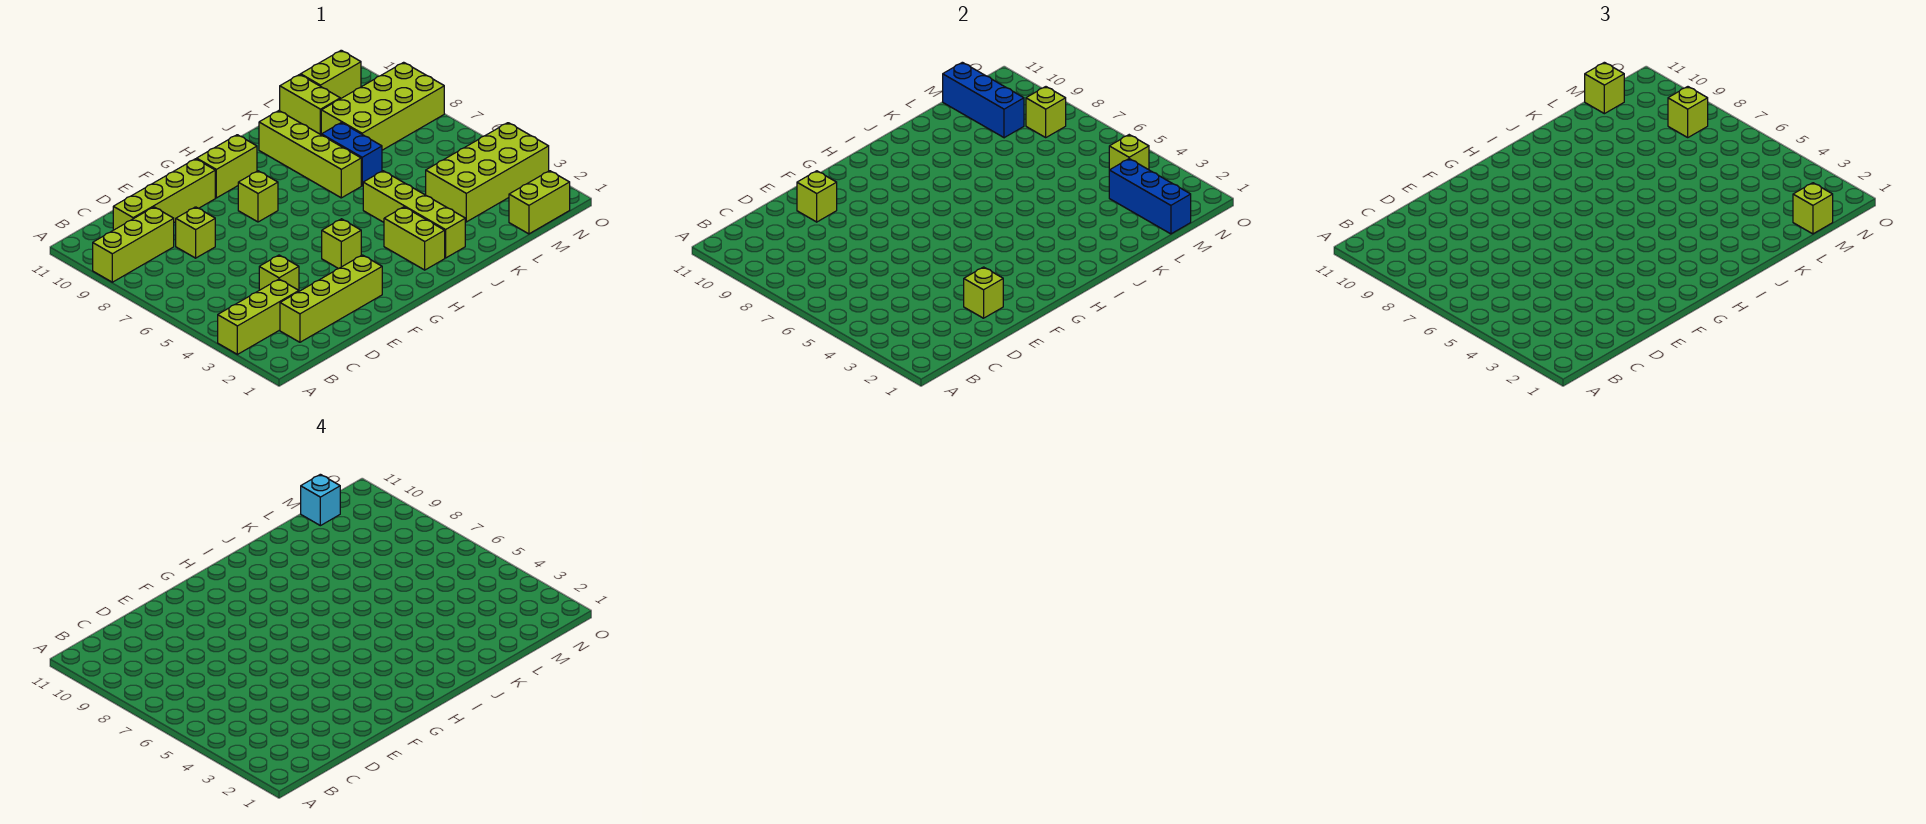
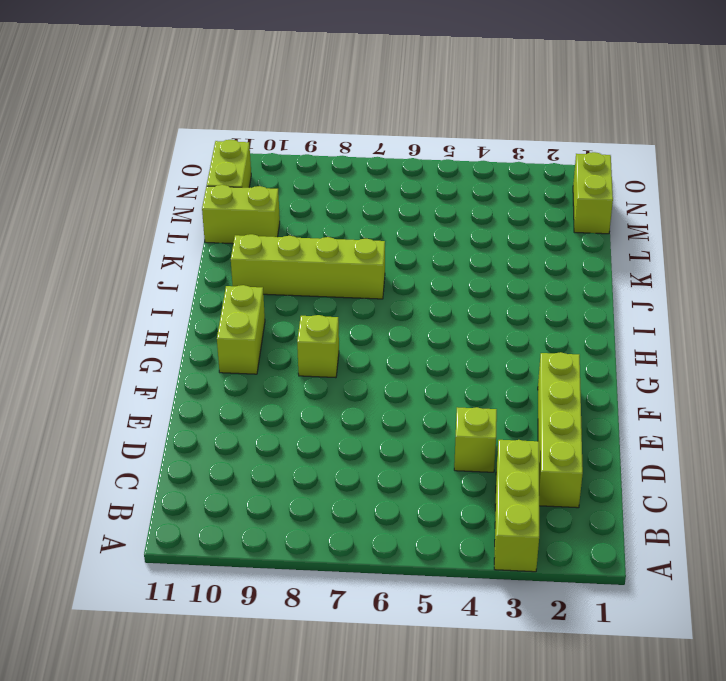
none -> lime 1x3 brick [93,207,174,282]
none -> lime 1x4 brick [113,159,215,230]
none -> lime 1x1 brick [176,207,215,258]

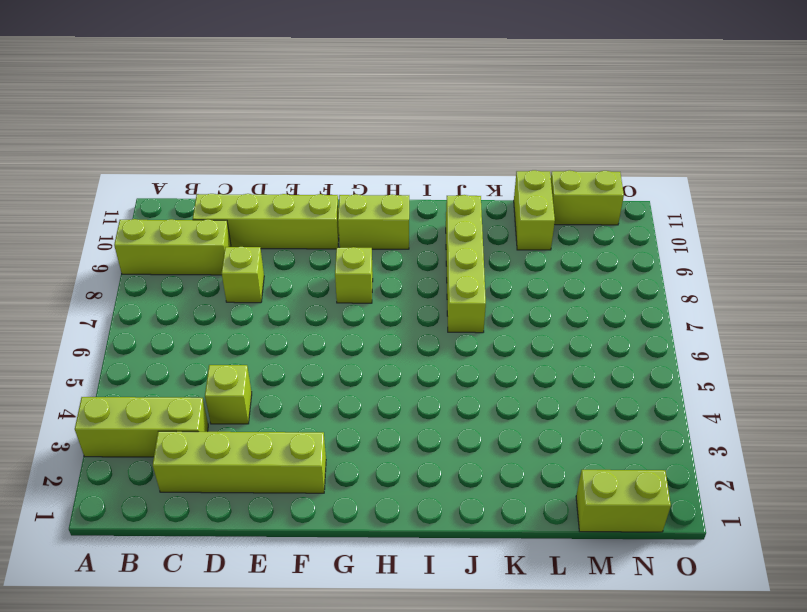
none -> lime 1x1 brick [322,219,361,269]
none -> lime 1x2 brick [384,207,445,270]
none -> lime 1x4 brick [363,171,465,258]

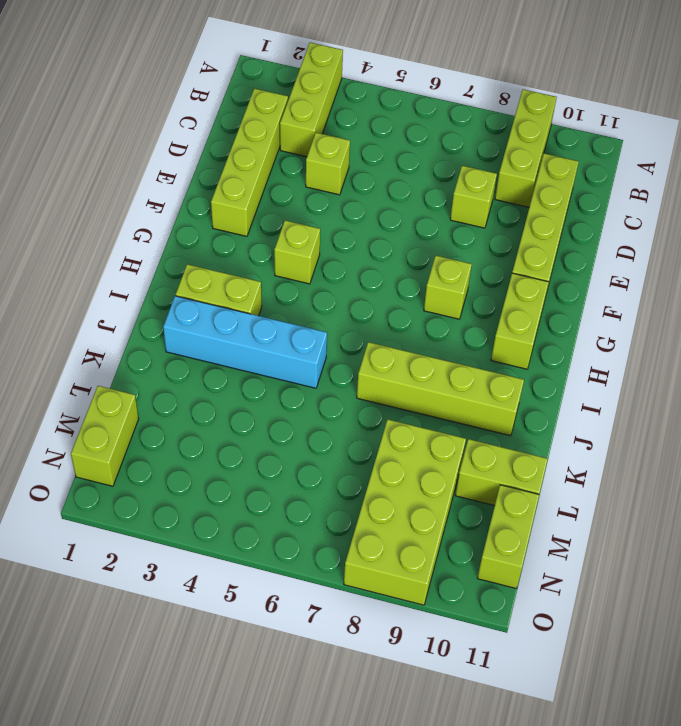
cyan 1x4 brick [163,296,327,388] -> lime 1x4 brick [363,171,465,258]
none -> blue 1x2 brick [322,123,382,186]
none -> lime 2x4 brick [426,123,549,222]
none -> lime 1x1 brick [964,267,1003,318]

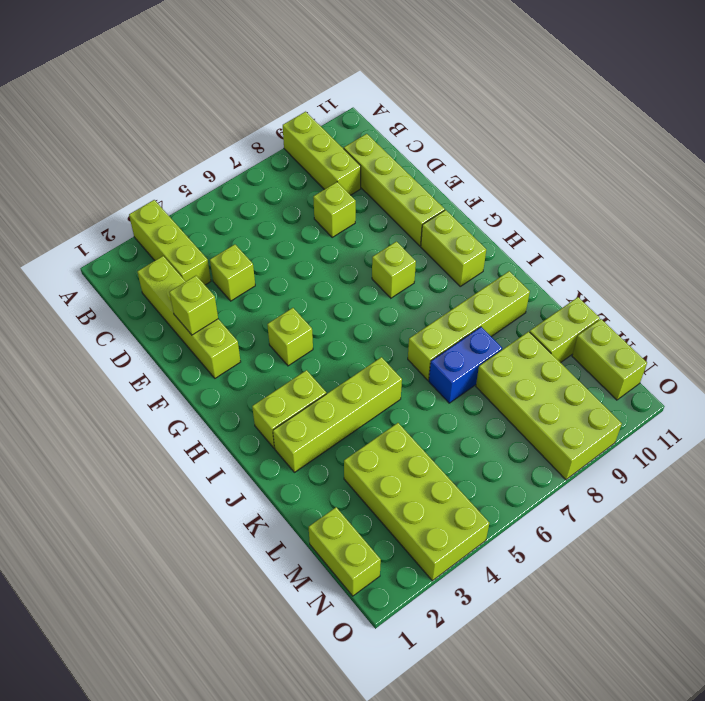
none -> lime 1x1 brick [797,171,837,222]
none -> blue 1x3 brick [1109,159,1191,234]
none -> blue 1x3 brick [943,62,1024,138]

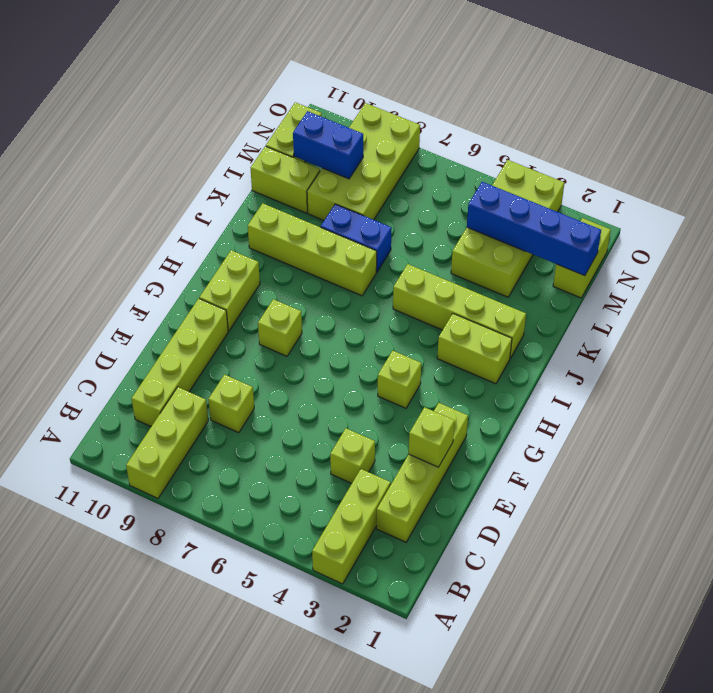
blue 1x4 brick [467,182,601,276] -> blue 1x3 brick [1109,159,1191,234]
blue 1x2 brick [293,111,363,179] -> blue 1x3 brick [943,62,1024,138]
none -> lime 1x1 brick [797,171,837,222]
none -> lime 1x1 brick [1109,135,1149,170]
none -> lime 1x1 brick [1026,87,1066,137]

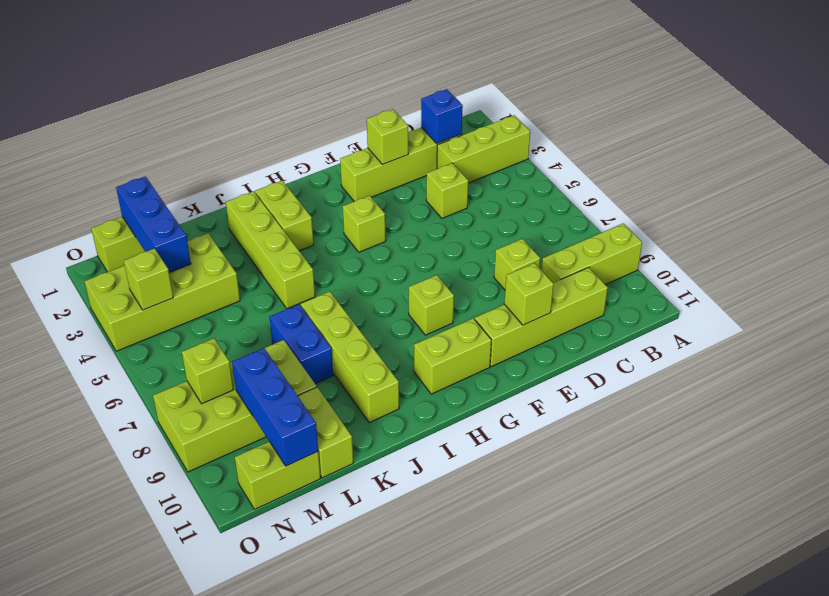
blue 1x1 brick [421,89,463,143] -> none
none -> lime 1x1 brick [1793,183,1833,234]
none -> lime 1x1 brick [1585,62,1624,114]
none -> lime 1x1 brick [1668,87,1708,137]

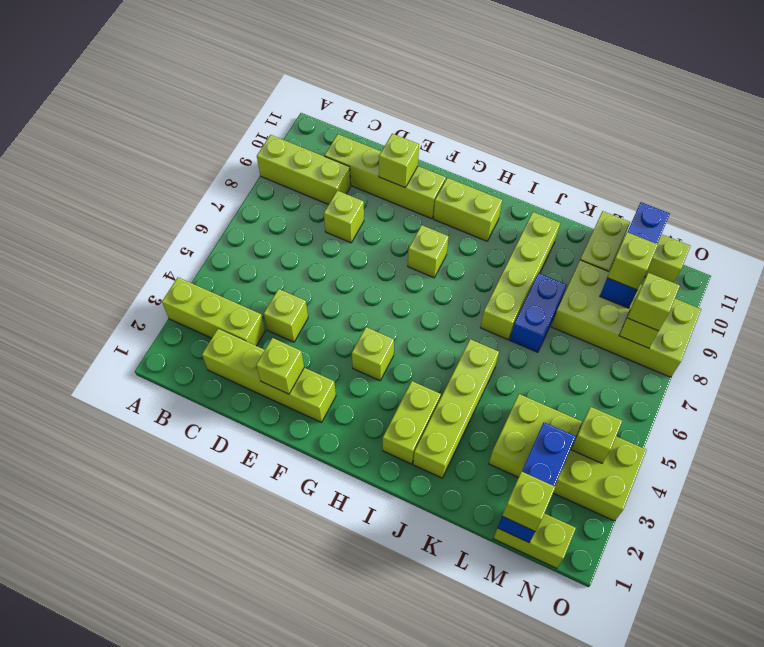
lime 1x1 brick [607,232,658,290] -> lime 1x1 brick moved to [1585,62,1624,114]
none -> cyan 1x1 brick [301,474,340,526]

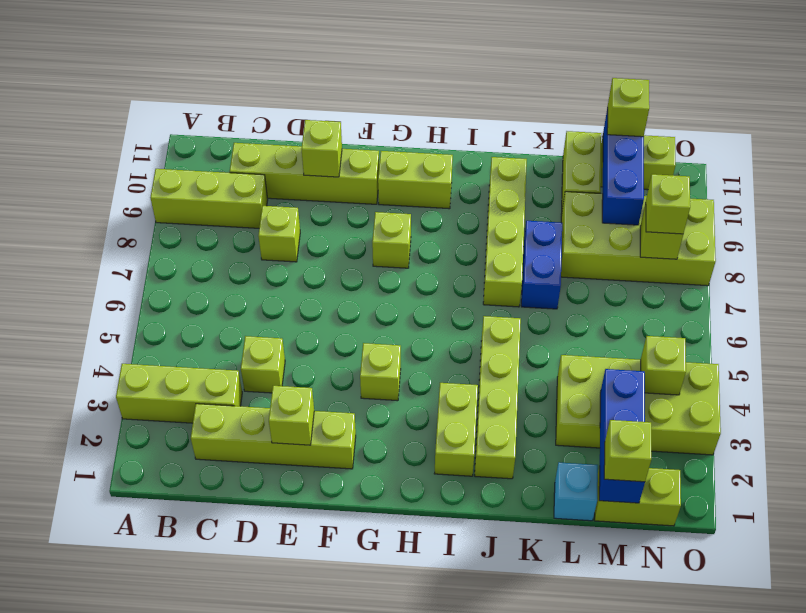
cyan 1x1 brick [554,462,598,521] -> cyan 1x1 brick moved to [301,474,340,526]

